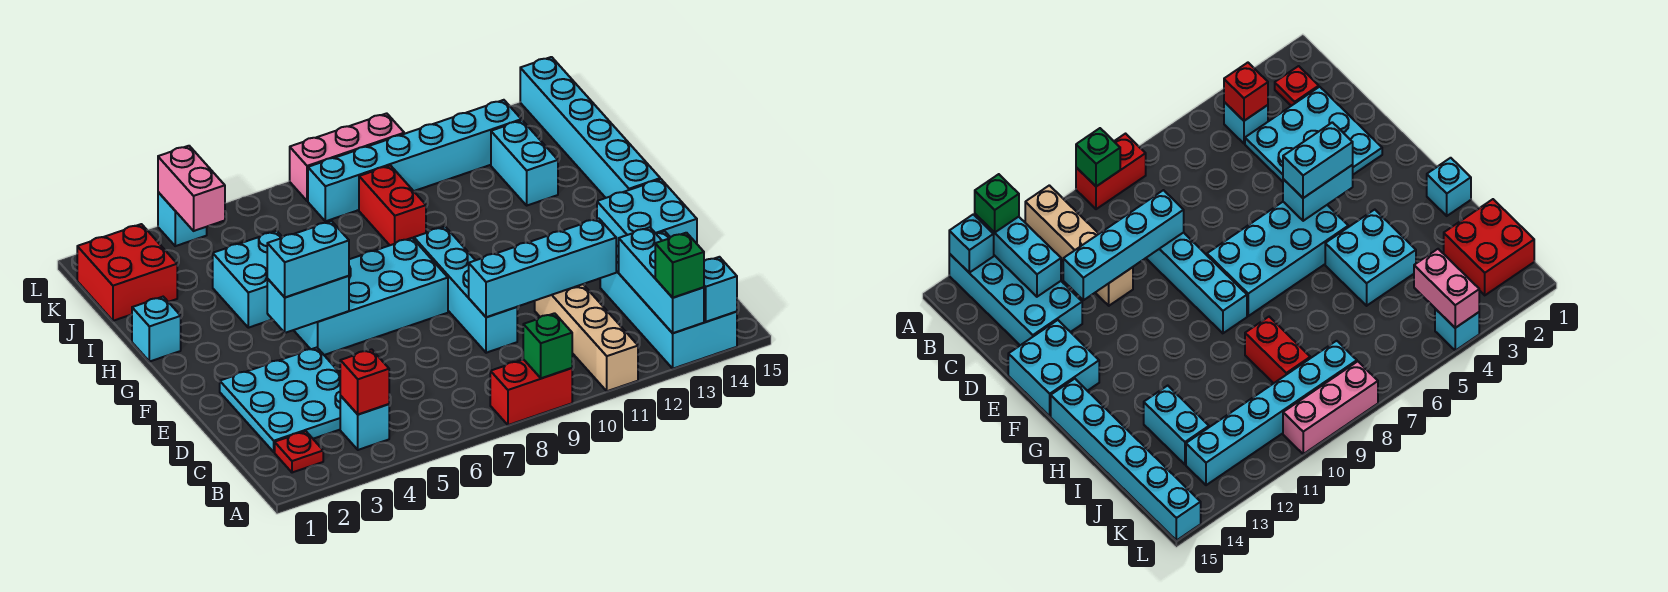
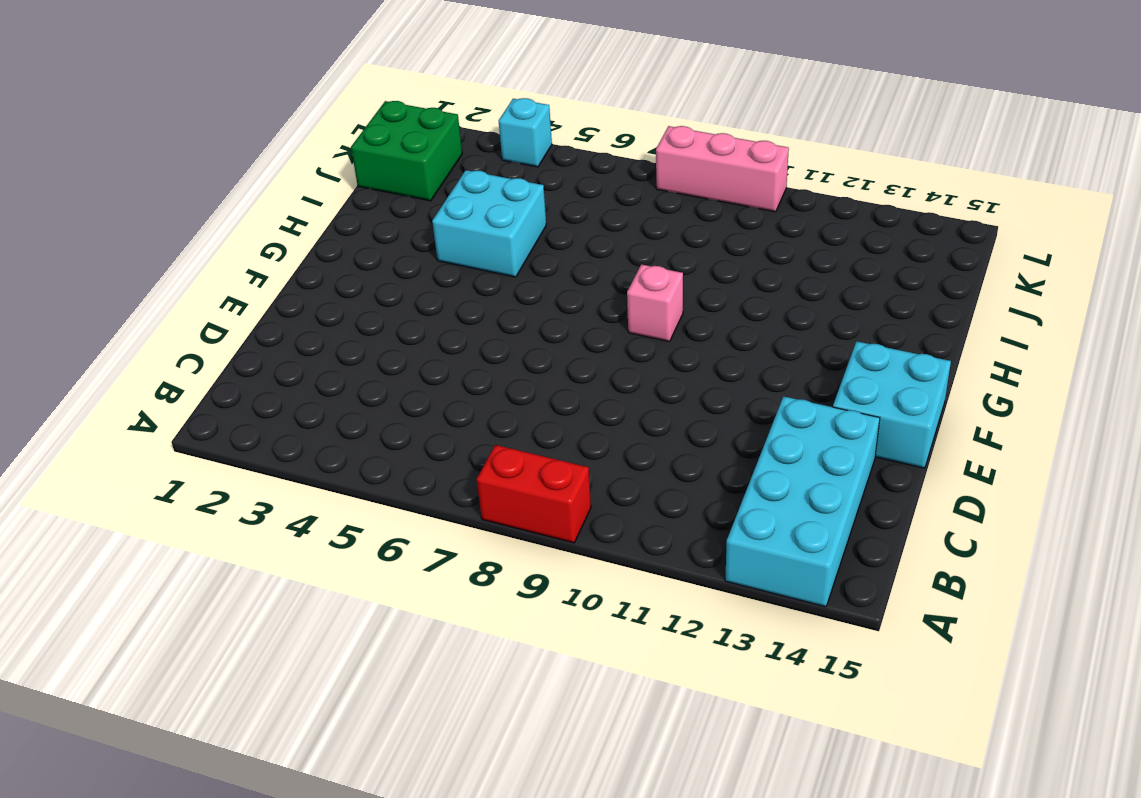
pink 1x1 brick [627,264,683,342] -> cyan 1x4 brick [414,227,517,353]
green 2x2 brick [351,101,462,201] -> red 2x2 brick [77,224,177,321]
none -> tan 1x4 brick [535,284,638,391]
none -> red 1x1 plate [275,431,323,473]
none -> cyan 1x1 brick [340,396,389,450]

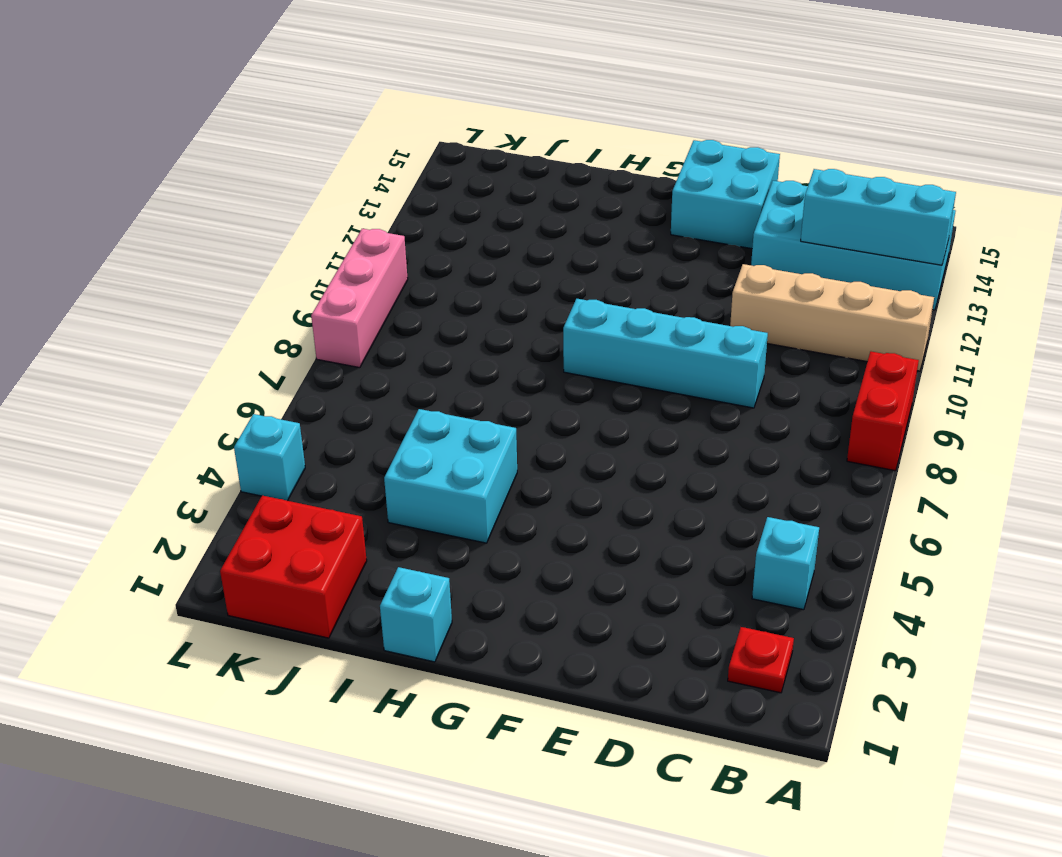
none -> cyan 3x3 plate [220,348,341,452]
none -> cyan 2x4 brick [294,238,448,355]
none -> cyan 1x6 brick [520,57,660,198]

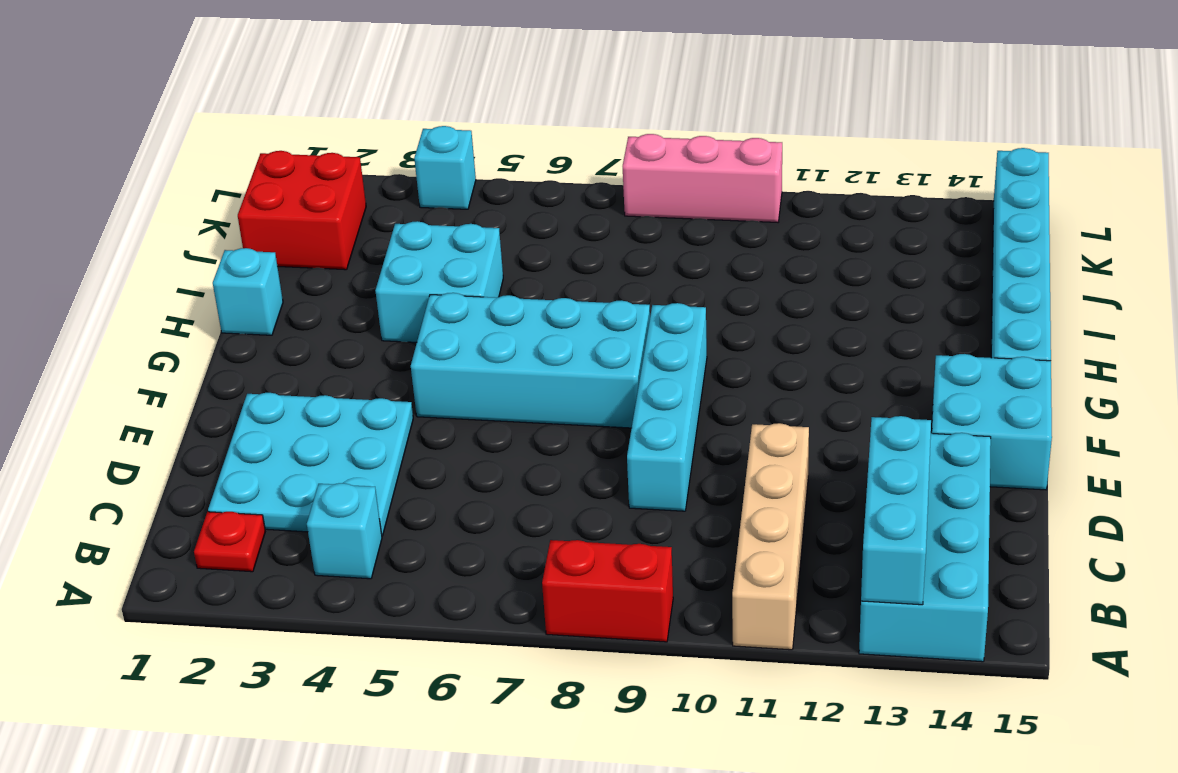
none -> red 1x2 brick [359,165,426,245]
none -> cyan 1x2 brick [491,120,558,205]
none -> cyan 1x6 brick [308,100,521,221]

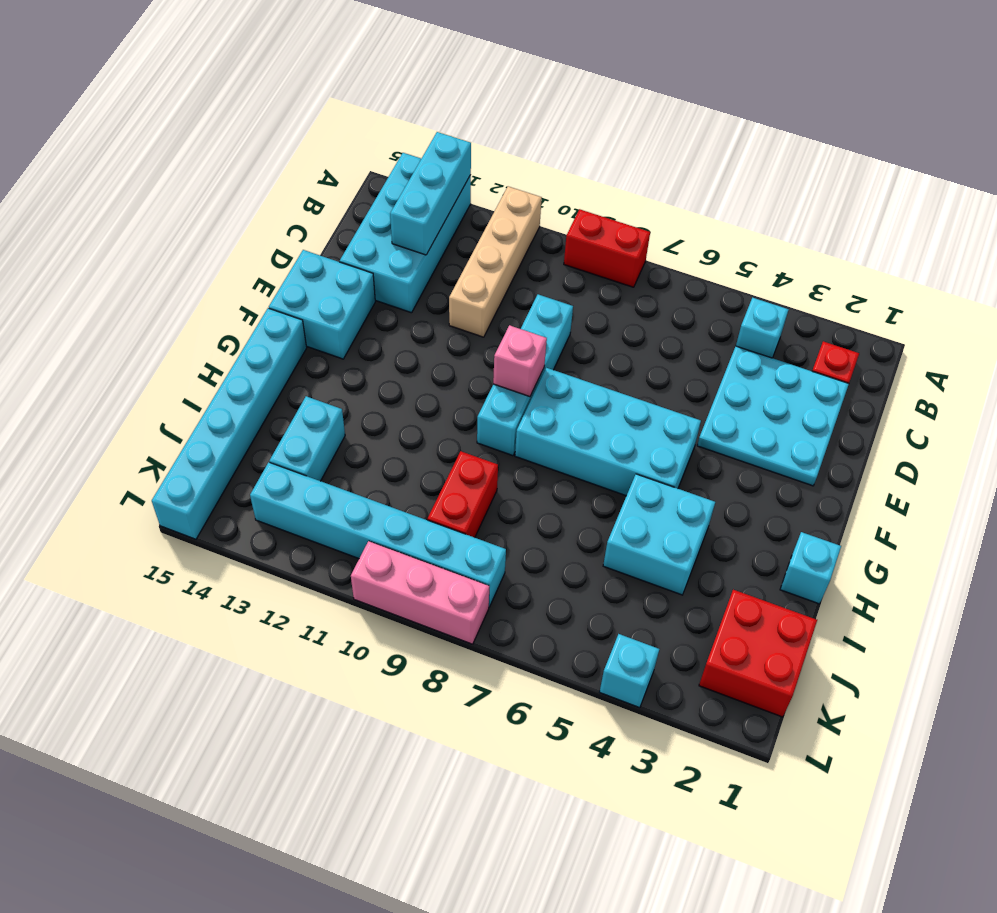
pink 1x1 brick [493,325,547,397] -> none
none -> green 1x1 brick [523,313,572,378]
none -> cyan 1x1 brick [704,257,737,322]
none -> red 1x1 brick [340,349,389,414]

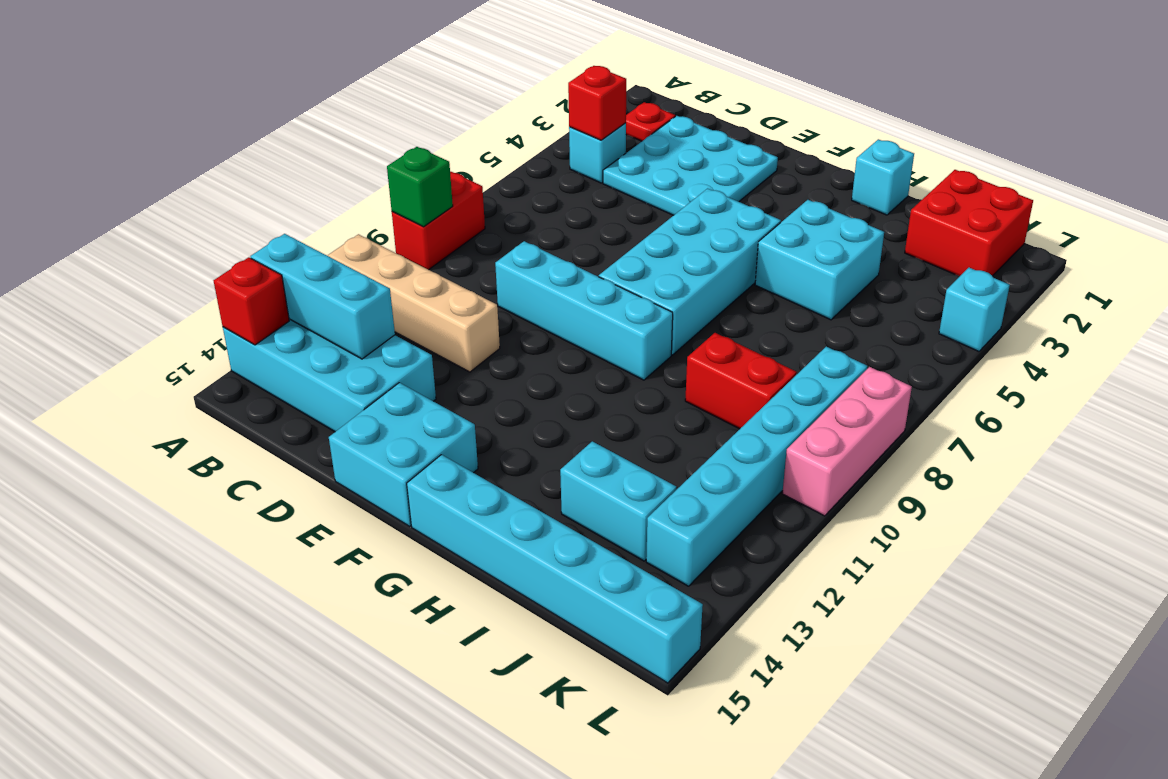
red 1x1 brick [214,257,289,345] -> cyan 1x1 brick [704,257,737,322]
none -> cyan 1x4 brick [469,218,616,317]
none -> cyan 1x2 brick [267,276,349,333]
none -> pink 1x2 brick [158,146,225,231]

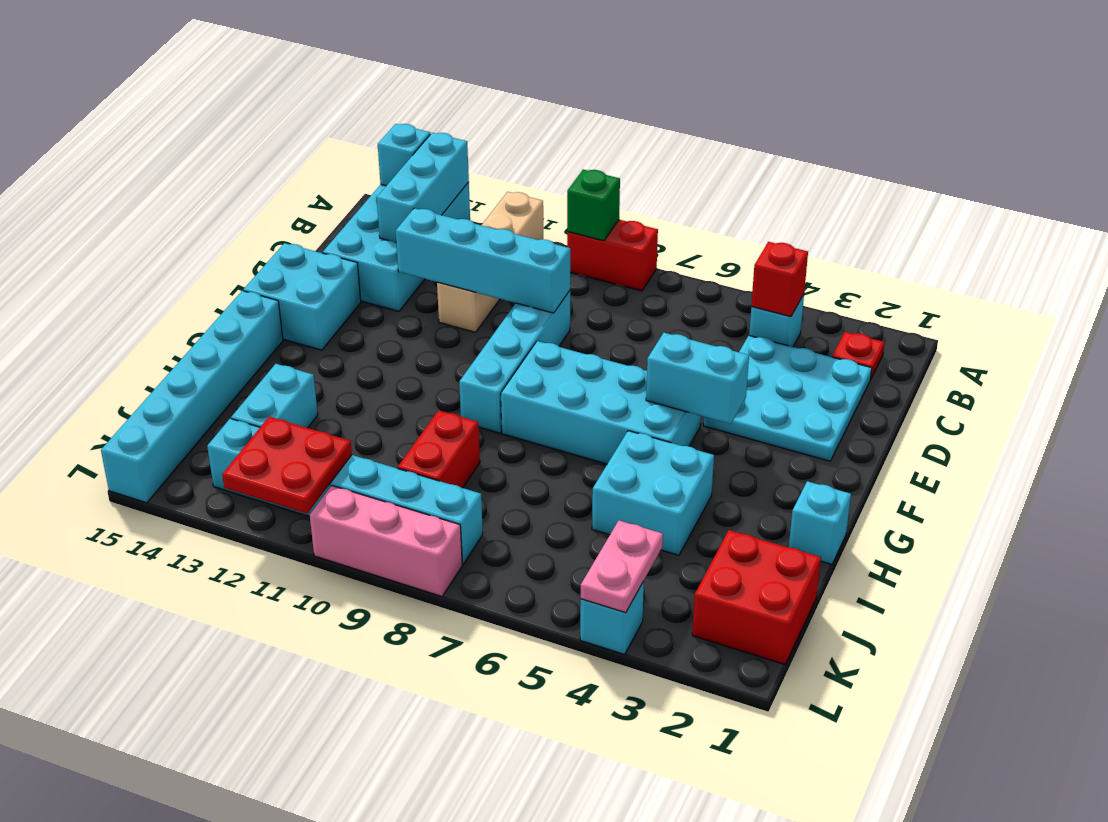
pink 1x2 plate [581,521,663,613] -> pink 1x2 brick [158,146,225,231]
red 2x2 plate [222,417,352,513] -> none
none -> green 1x1 brick [655,233,704,298]
none -> cyan 1x2 brick [267,221,349,297]

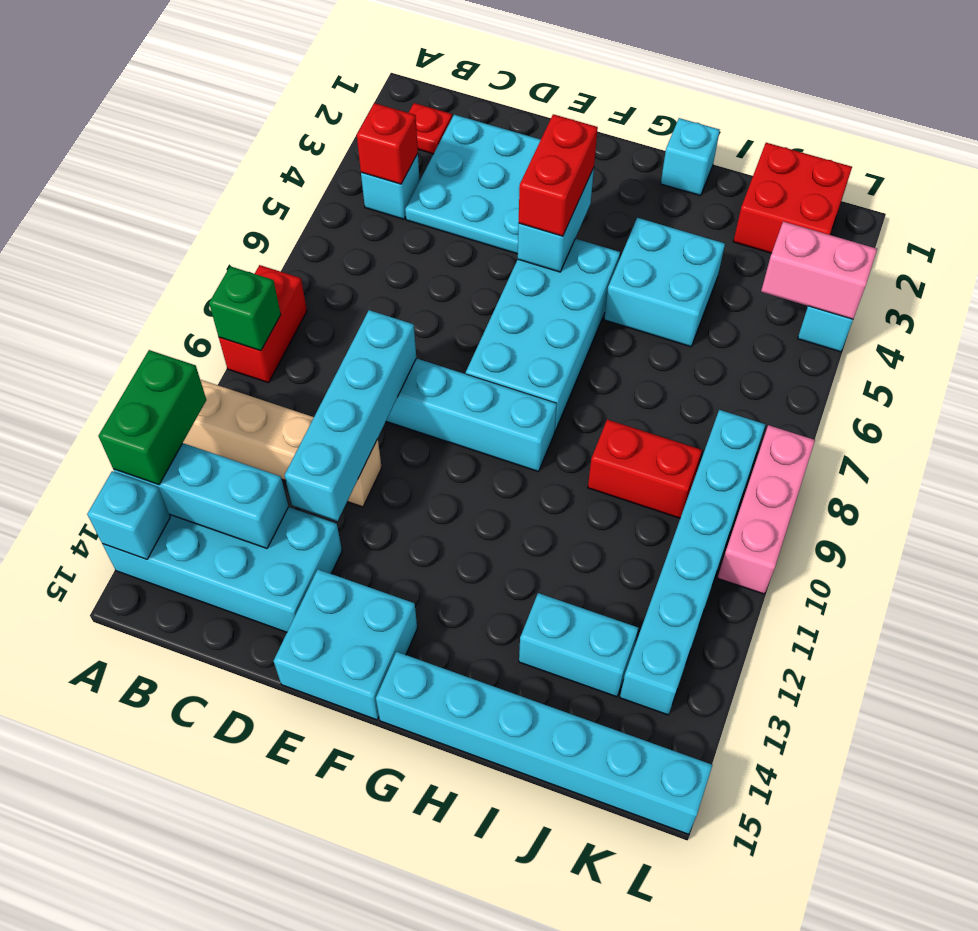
green 1x2 brick [98,350,206,485] -> green 1x1 brick [655,233,704,298]
red 1x2 brick [519,114,598,236] -> cyan 1x2 brick [267,221,349,297]

